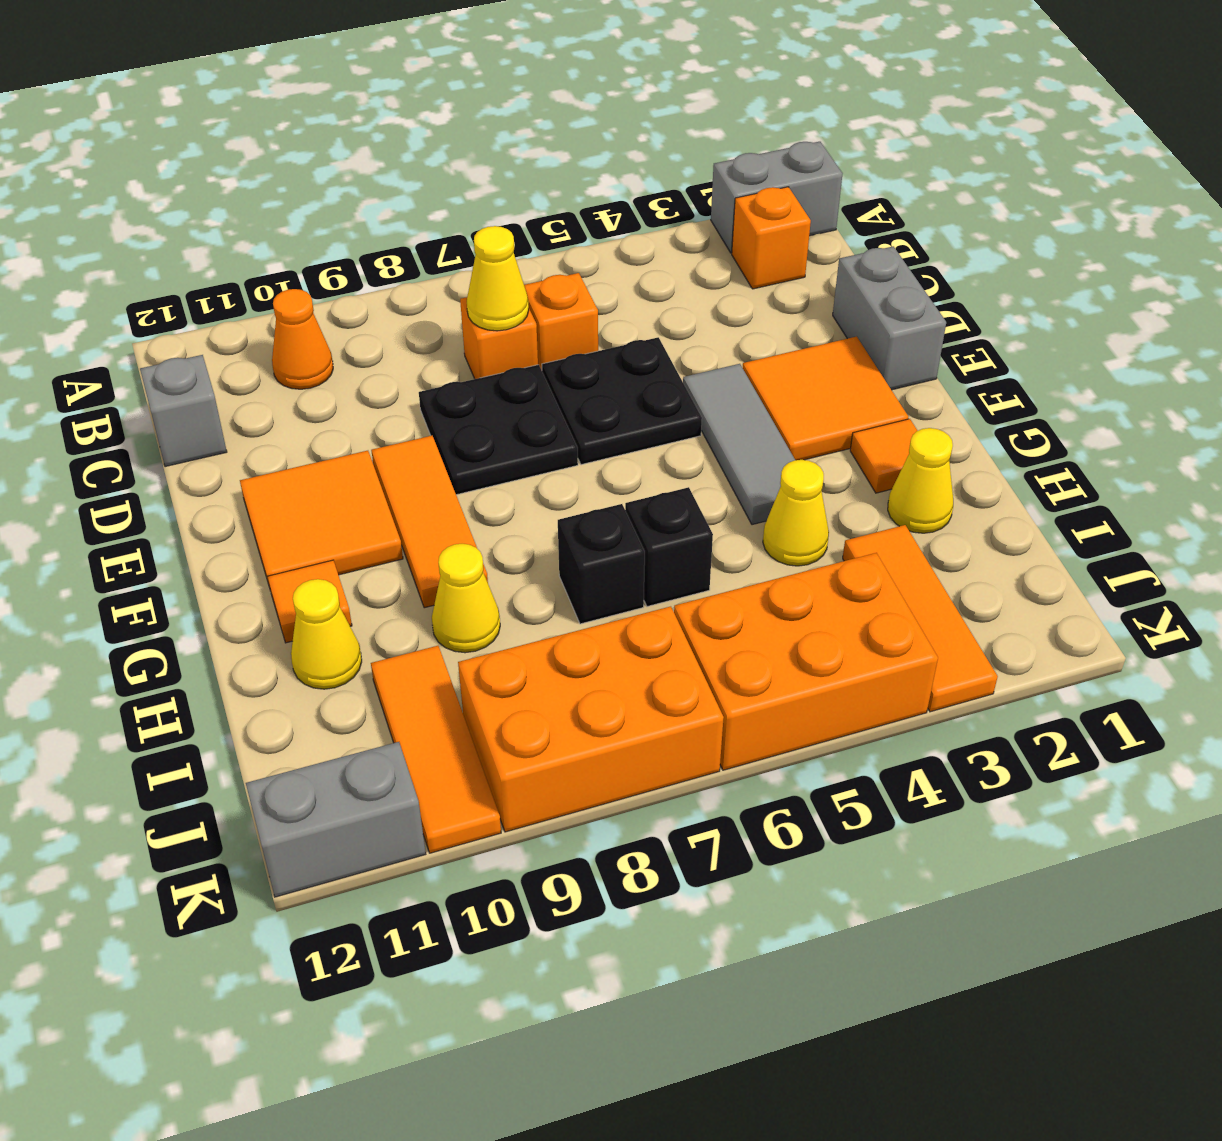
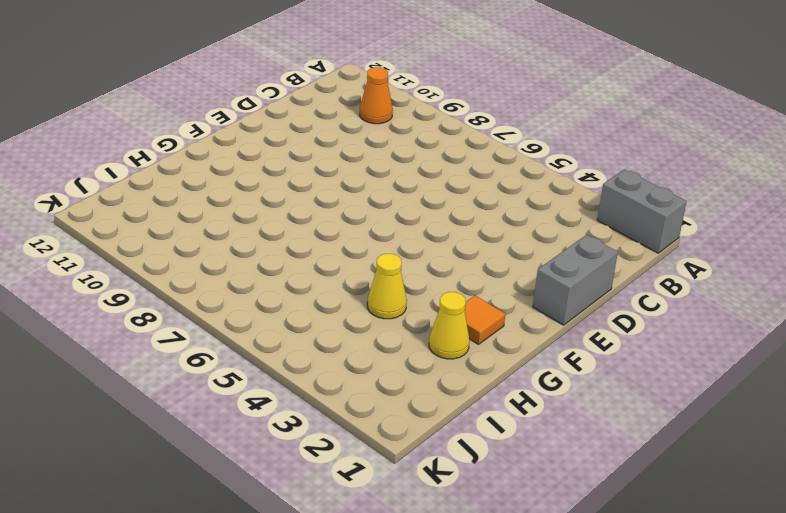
none -> orange 1x1 brick [732,187,811,289]
none -> orange 1x1 brick [524,273,598,370]
none -> orange 1x1 brick [460,297,538,379]

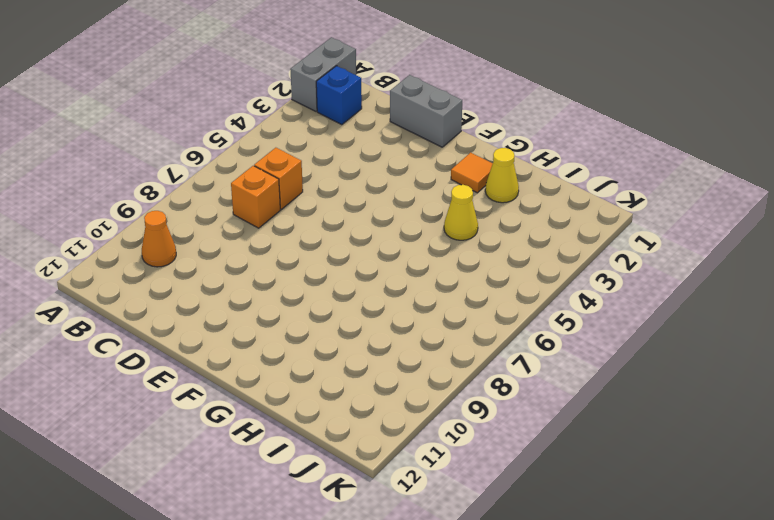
blue 1x1 brick [316,66,362,125] -> orange 1x1 brick [732,187,811,289]
none -> grey 1x1 brick [140,355,227,467]
none -> black 2x2 plate [542,337,702,465]
none -> black 2x2 plate [419,365,578,495]

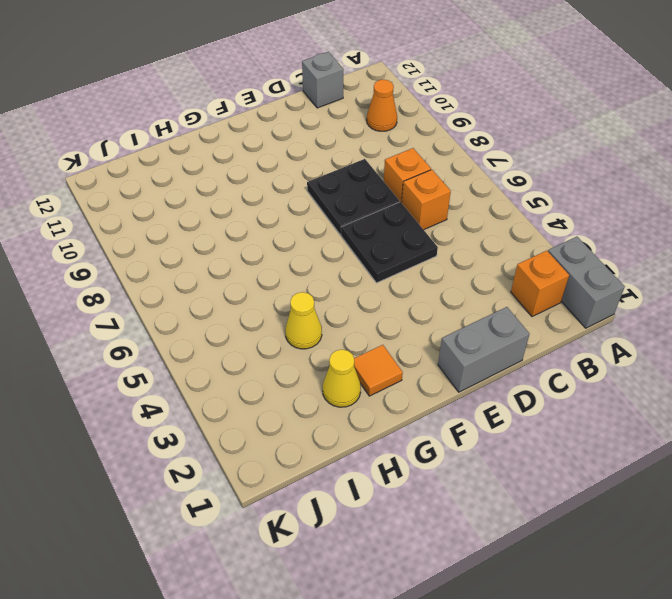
none -> orange 2x2 tile [743,336,908,460]
none -> grey 1x3 tile [683,364,795,525]
none -> orange 1x3 tile [371,436,488,608]

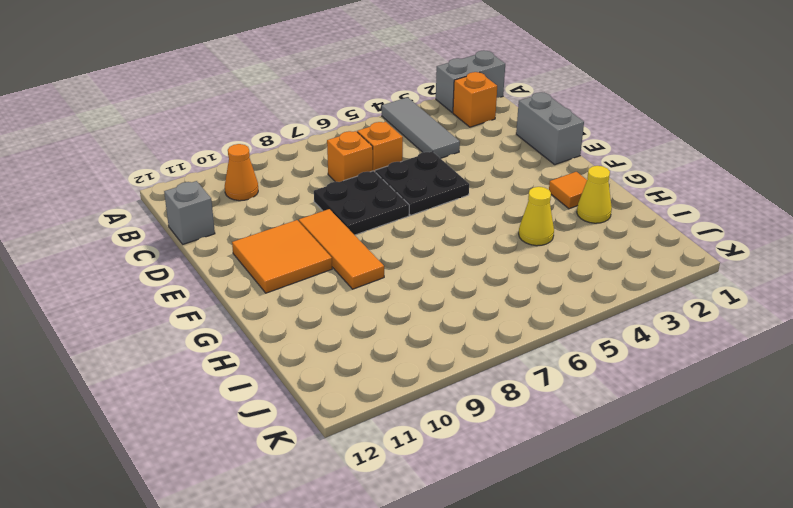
grey 1x3 tile [382,97,460,158] -> grey 1x3 tile moved to [683,364,795,525]
none -> orange 2x2 tile [743,336,908,460]
none -> orange 1x1 tile [268,560,352,643]
none -> black 1x1 brick [625,487,713,607]

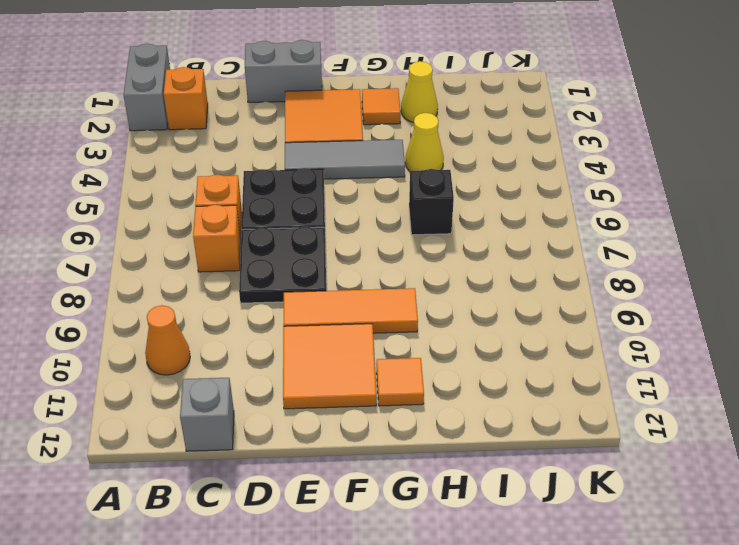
none -> black 1x1 brick [558,504,645,624]
none -> yellow 1x1 cone [432,544,500,653]
none -> yellow 1x1 cone [291,579,362,689]

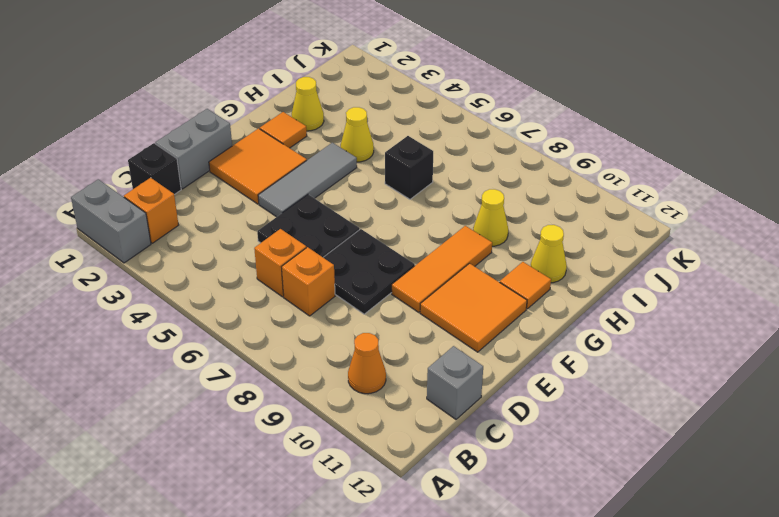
black 1x1 brick [128,143,181,195] -> black 1x1 brick moved to [558,504,645,624]
none -> orange 1x3 tile [843,525,998,712]
none -> orange 1x3 tile [371,646,501,853]
none -> orange 2x3 brick [674,553,938,770]

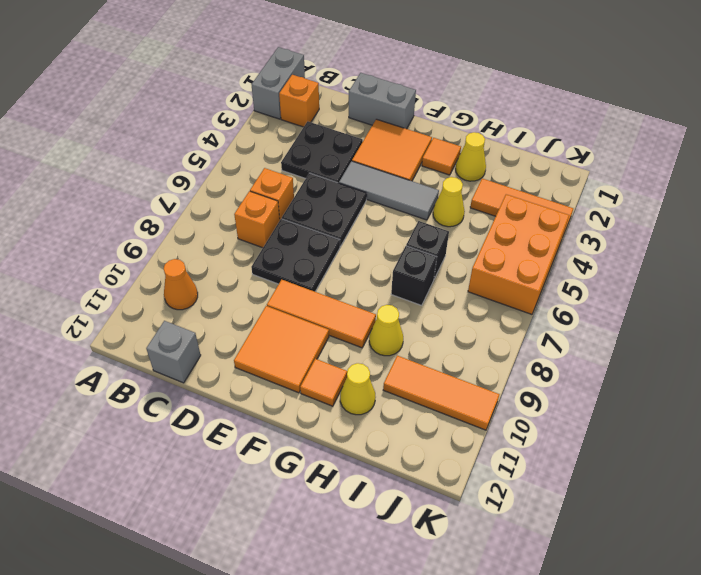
black 2x2 plate [281,121,363,183] -> none
none -> orange 2x3 brick [458,606,724,832]
none -> grey 1x2 brick [246,742,426,897]
none -> yellow 1x1 cone [467,226,529,331]

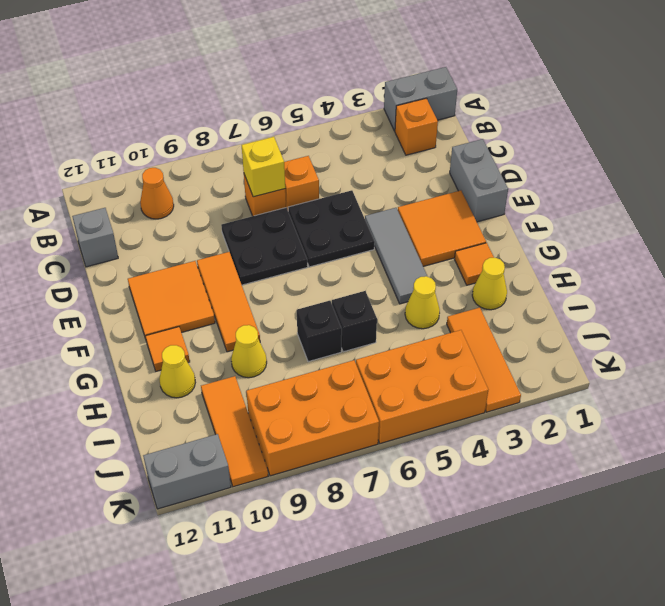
yellow 1x1 brick [242,137,285,197] -> yellow 1x1 cone [467,226,529,331]

